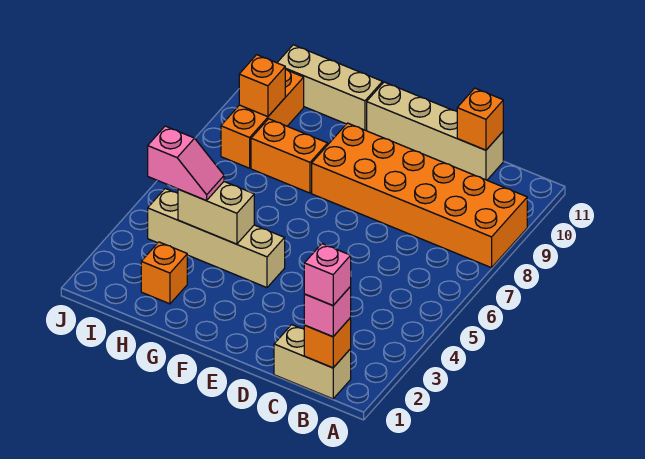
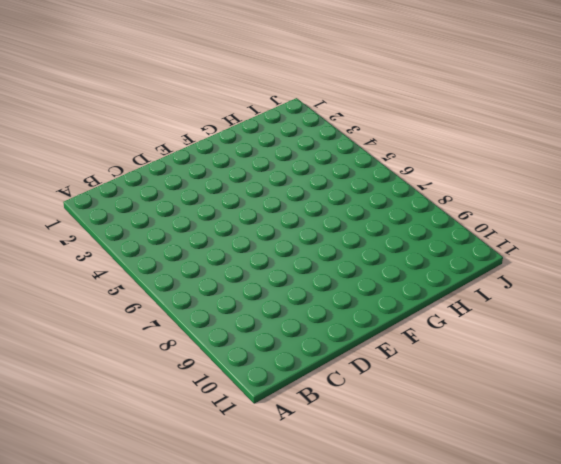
none -> orange 2x6 brick [312,123,527,268]
none -> tan 1x2 brick [274,325,351,399]
none -> tan 1x4 brick [367,82,503,180]

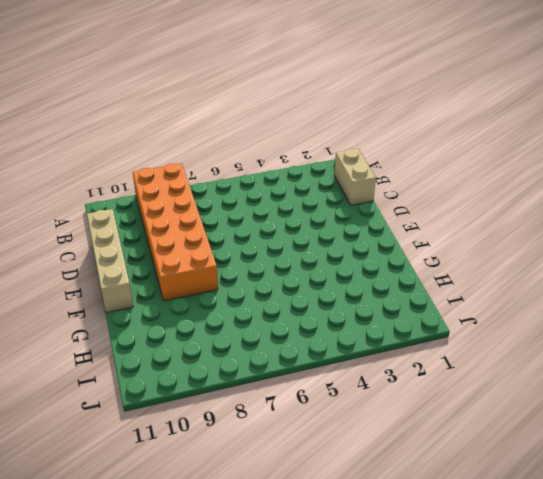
none -> tan 1x4 brick [148,189,285,288]
none -> orange 1x2 brick [251,119,328,193]
none -> tan 1x3 brick [277,45,383,130]

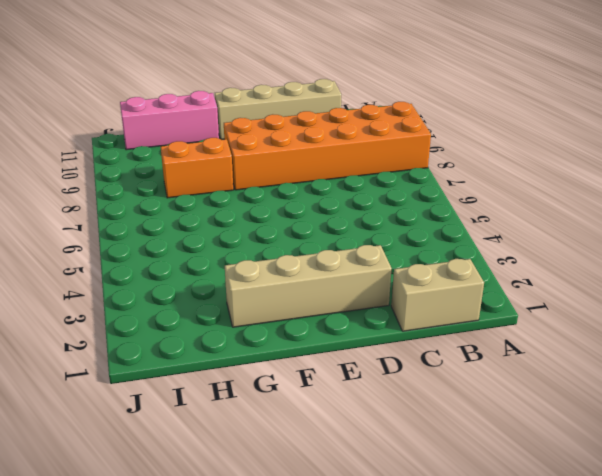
tan 1x4 brick [225,245,392,327] -> tan 1x4 brick moved to [148,189,285,288]
pink 1x3 brick [120,91,219,150] -> tan 1x3 brick [277,45,383,130]
none -> orange 1x1 brick [141,242,187,304]
none -> orange 1x3 brick [221,69,304,168]
none -> orange 1x1 brick [304,318,351,368]

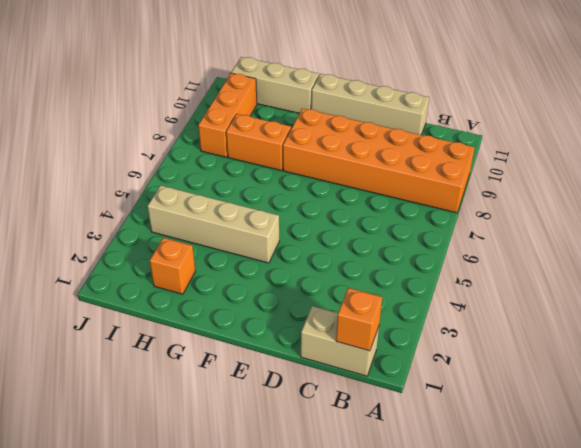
none -> orange 1x1 brick [457,88,503,150]
none -> tan 1x2 brick [178,182,254,244]
none -> orange 1x1 brick [239,55,285,117]

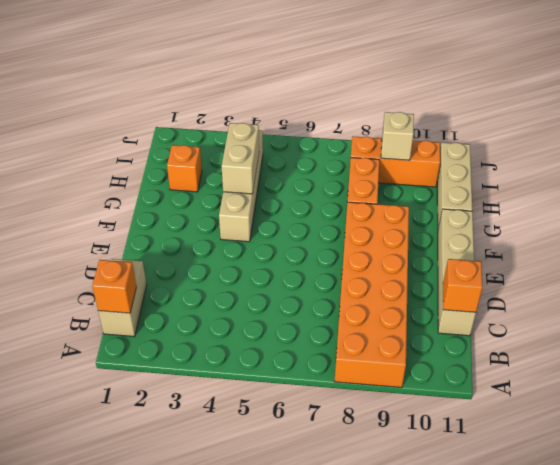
tan 1x1 brick [381,112,414,160] -> orange 1x1 brick [239,55,285,117]
none -> pink 1x1 brick [304,287,351,337]
none -> pink 1x2 slope [148,126,224,200]
none -> pink 1x1 brick [304,244,351,305]

